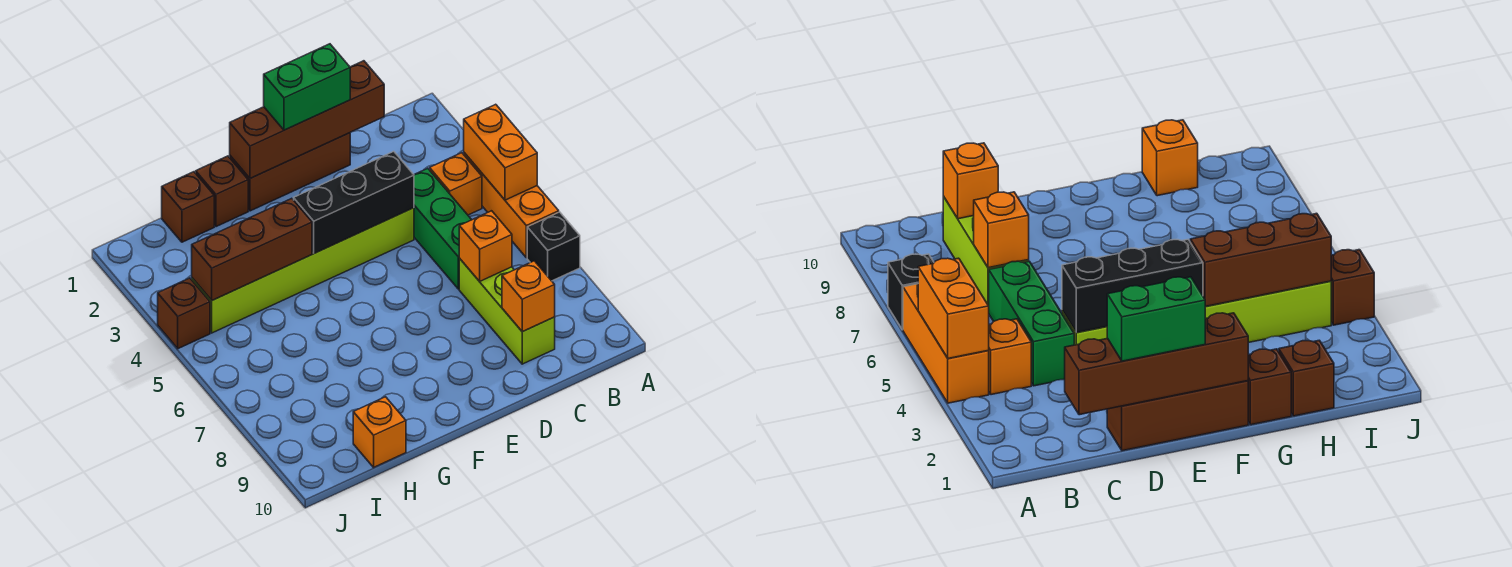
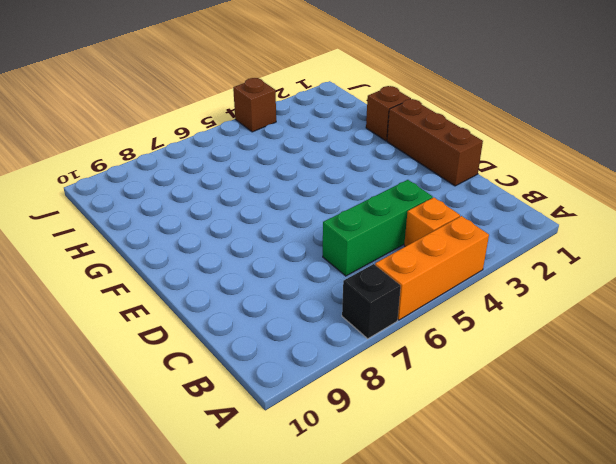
none -> lime 1x3 brick [459,258,555,364]
none -> lime 1x6 brick [192,208,414,333]
none -> brown 1x1 brick [162,172,214,242]

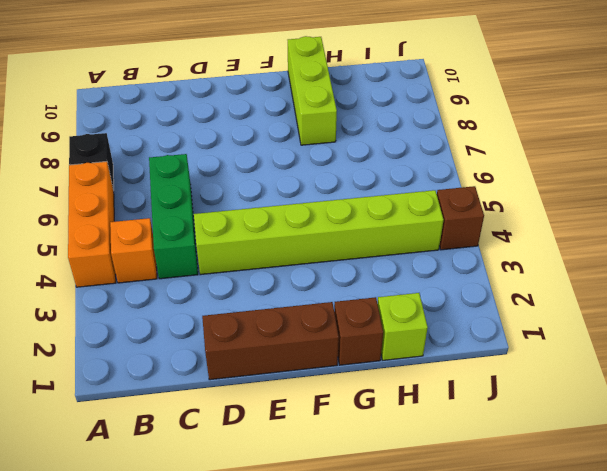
lime 1x3 brick [288,36,337,145] -> lime 1x3 brick moved to [459,258,555,364]
lime 1x1 brick [378,293,428,360] -> brown 1x1 brick [162,172,214,242]
none -> orange 1x1 brick [353,397,406,467]
none -> orange 1x2 brick [464,104,537,200]
none -> brown 1x4 brick [230,61,384,178]

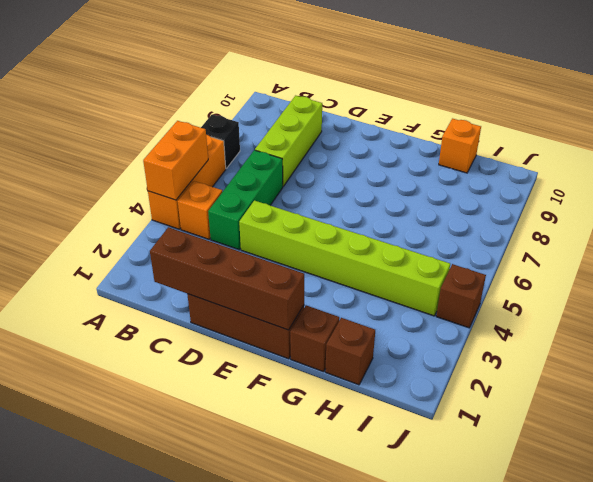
none -> orange 1x1 brick [459,211,512,281]
none -> orange 1x1 brick [502,261,555,332]
none -> black 1x3 brick [294,151,414,253]

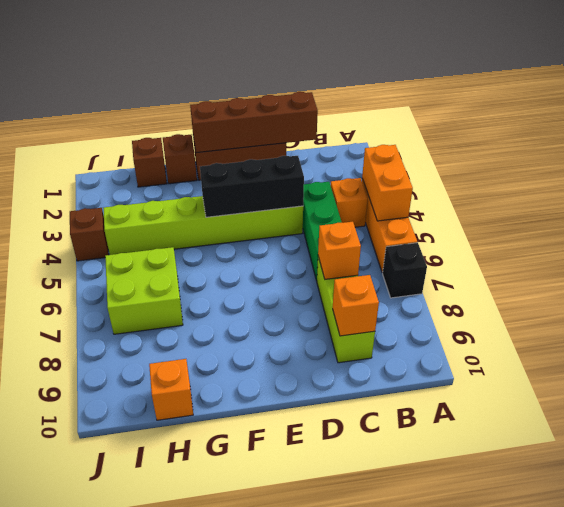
lime 2x2 brick [105,247,183,334] -> none
none -> brown 1x3 brick [192,198,312,300]
none -> green 1x2 brick [264,44,350,130]

